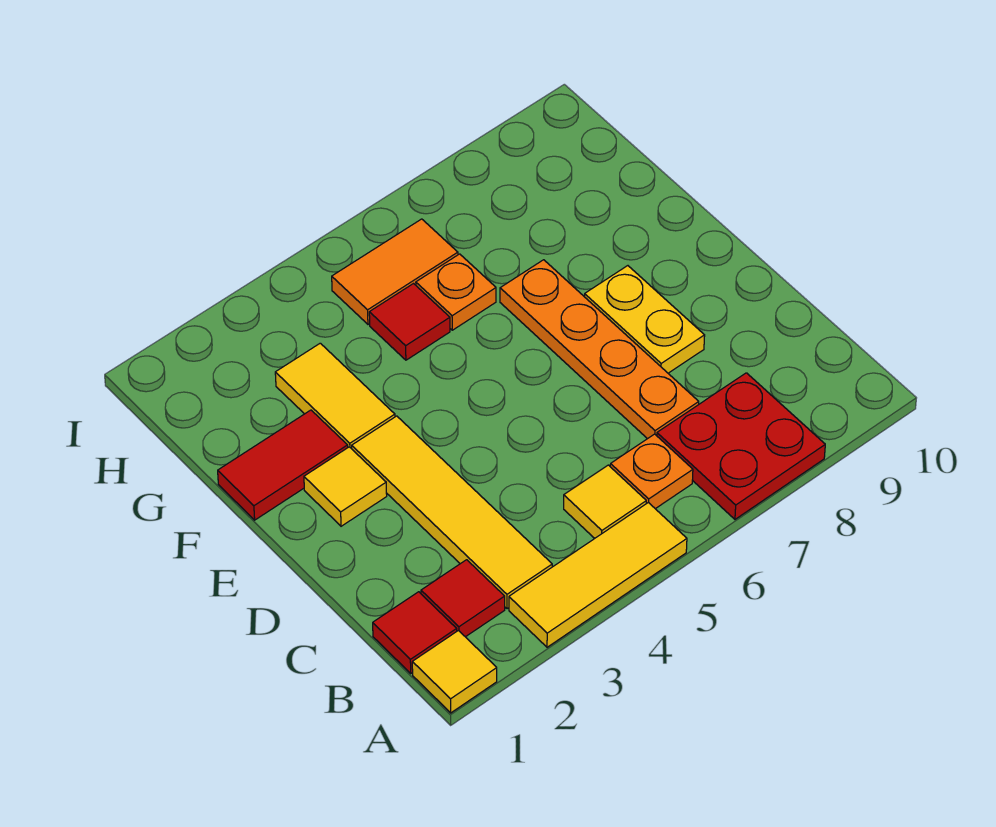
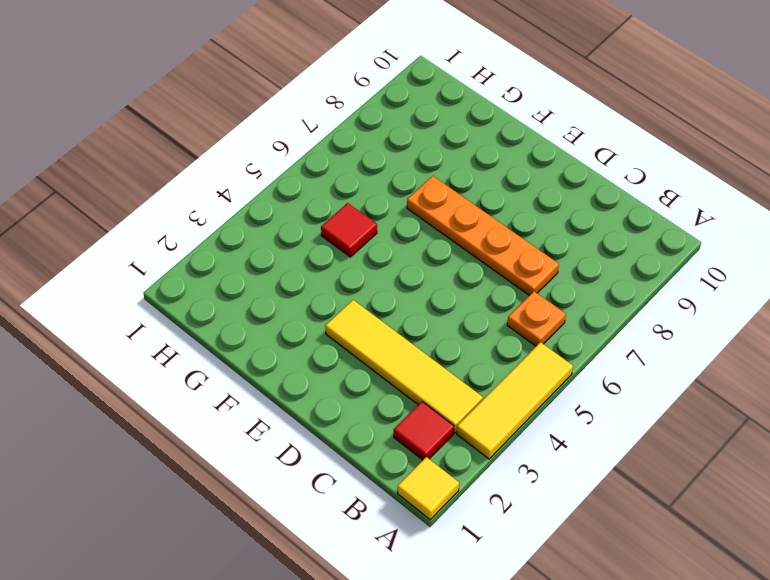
none -> red 2x2 plate [657,373,825,519]
none -> red 1x1 tile [373,592,457,673]
none -> yellow 1x1 tile [564,465,646,538]

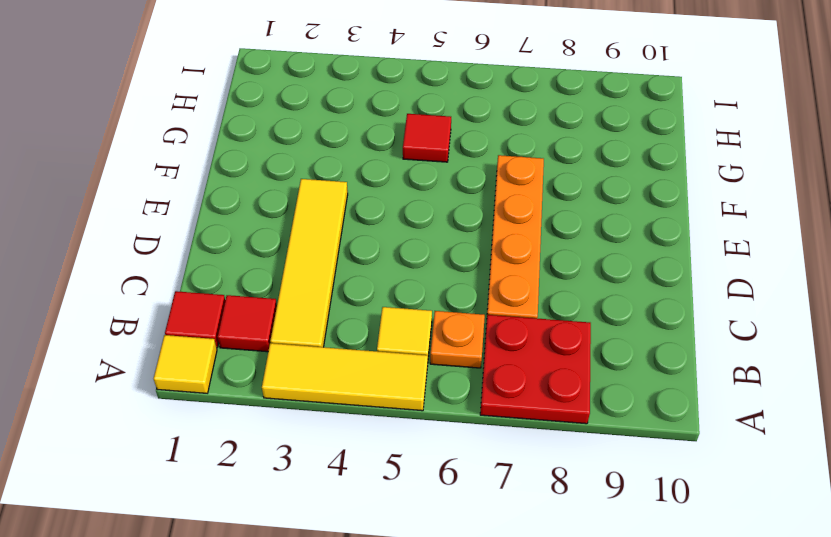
none -> yellow 1x2 plate [585,266,705,373]
none -> yellow 1x1 tile [304,447,387,526]
none -> red 1x2 tile [218,410,348,520]

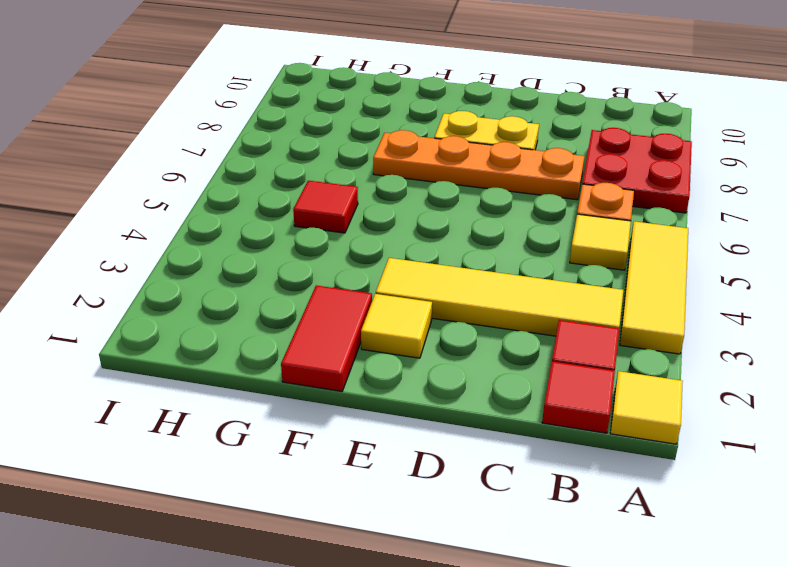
none -> yellow 1x2 tile [275,343,395,449]
none -> orange 1x1 plate [416,254,496,330]
none -> orange 1x2 tile [332,219,458,324]

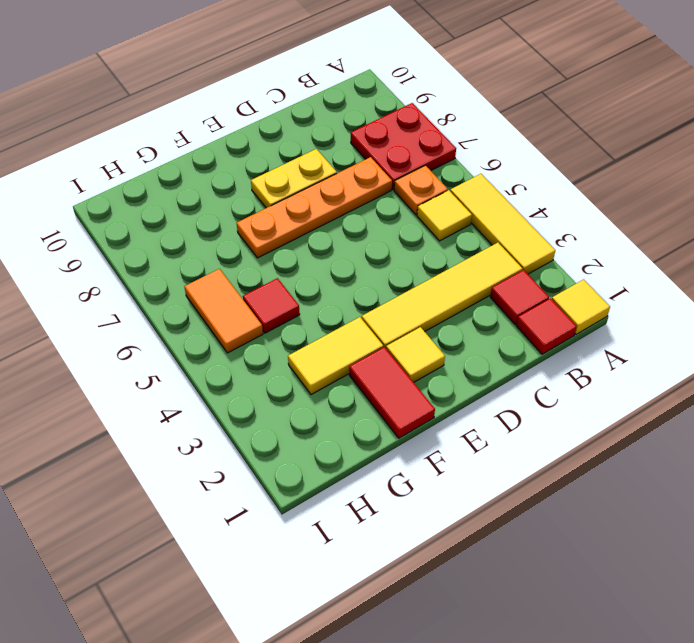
none -> orange 1x1 plate [416,254,496,330]

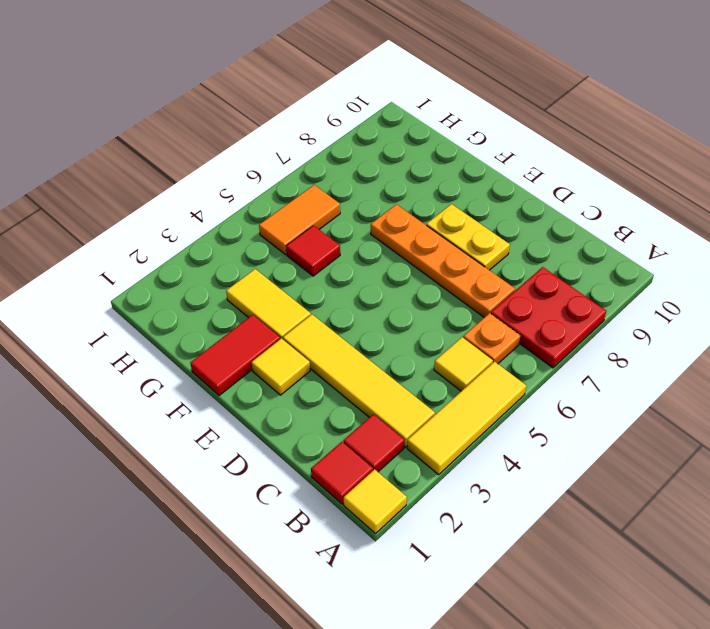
none -> orange 1x1 plate [416,254,496,330]

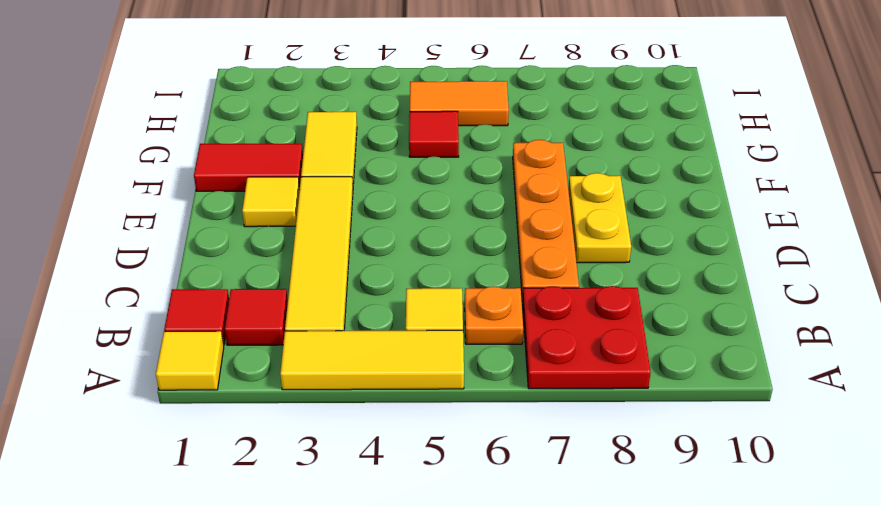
none -> orange 1x1 plate [416,254,496,330]

